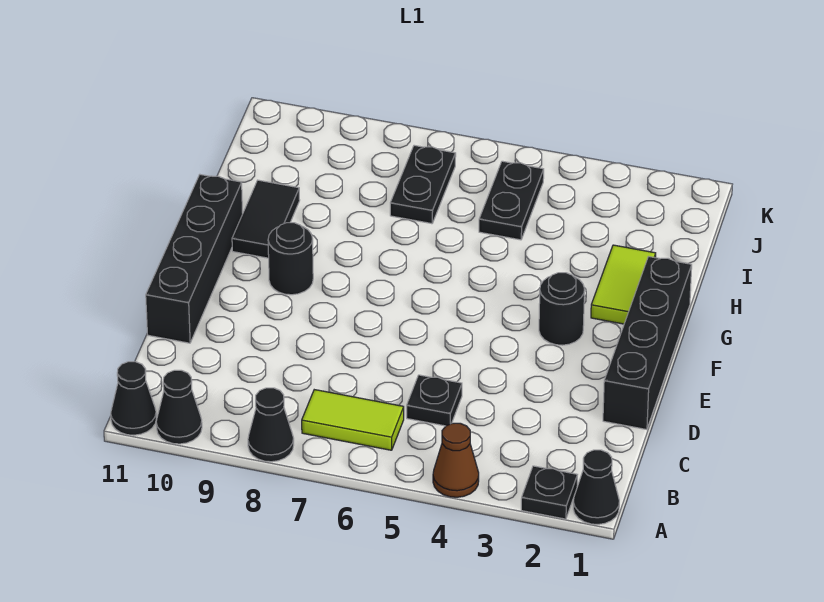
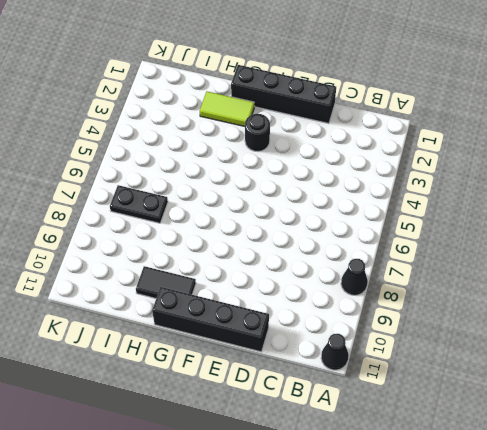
none -> black 1x1 cone [573,450,619,524]
none -> black 1x1 plate [521,466,577,519]
none -> brown 1x1 cone [433,423,479,497]

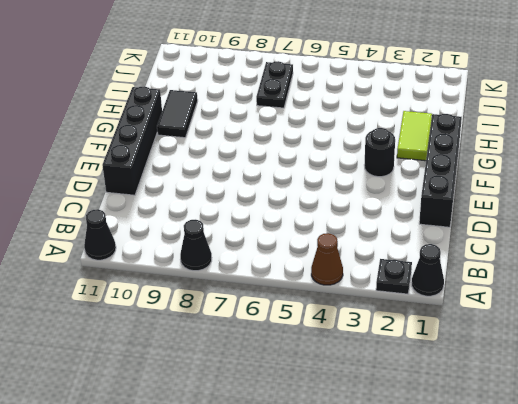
none -> black 1x1 cone [156,370,202,444]
none -> lime 1x2 tile [302,390,404,450]
none -> black 1x1 plate [407,375,462,426]

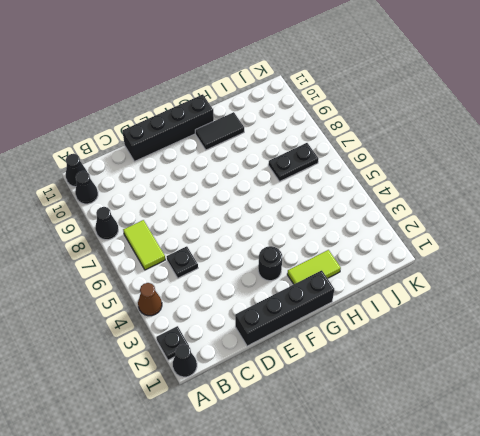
none -> black 1x1 round brick [268,223,313,295]
none -> black 1x2 plate [479,161,544,240]

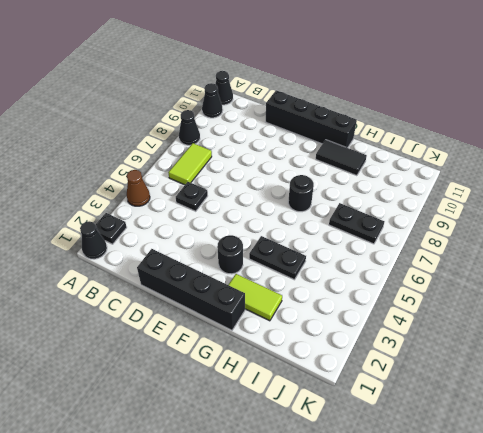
black 1x2 plate [249,236,306,280] -> black 1x2 plate moved to [479,161,544,240]
black 1x1 round brick [288,175,314,212] -> black 1x1 round brick moved to [268,223,313,295]

